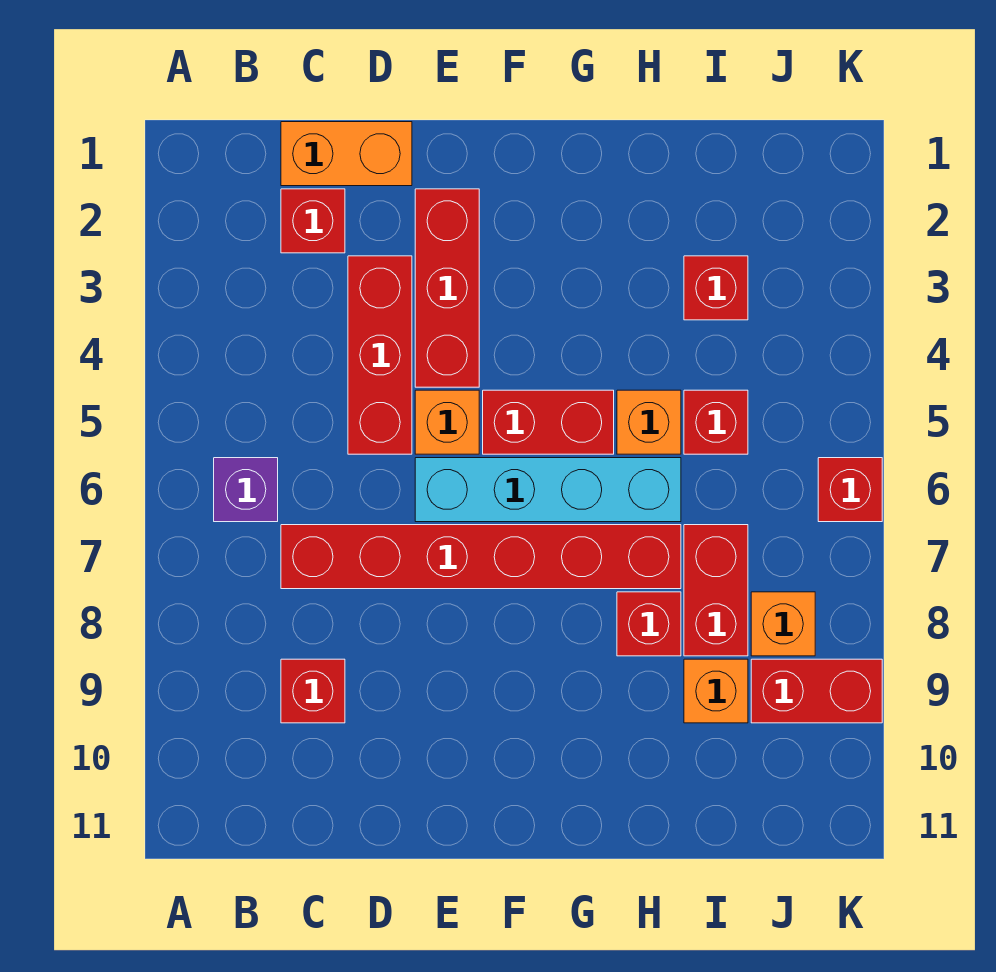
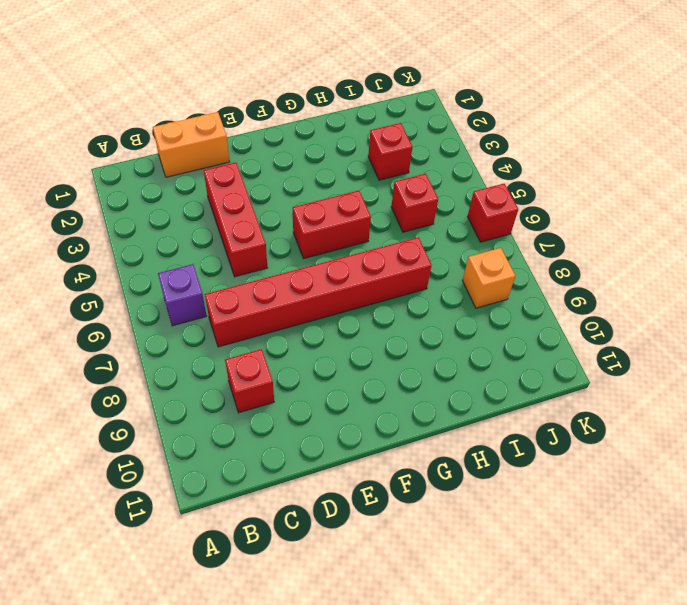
none -> red 1x1 brick [281,189,345,253]
none -> red 1x3 brick [415,189,479,387]
none -> orange 1x1 brick [415,390,479,454]

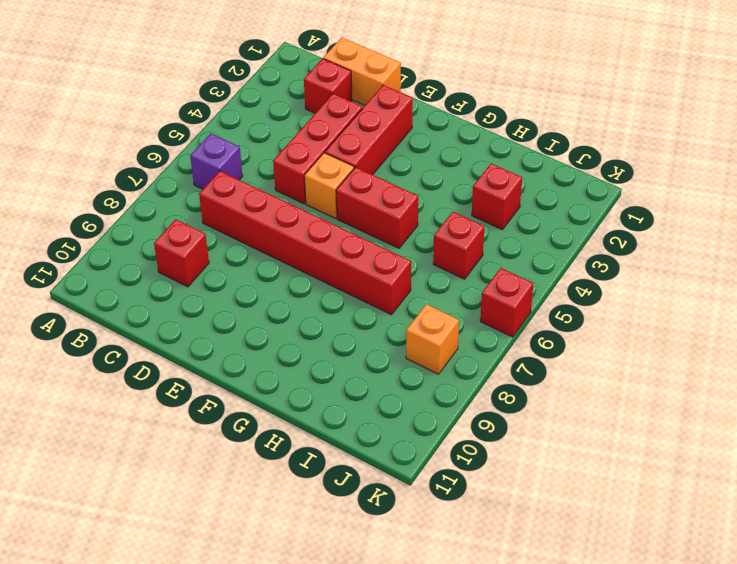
none -> cyan 1x4 brick [415,458,681,522]
none -> orange 1x1 brick [617,390,681,454]
none -> red 1x1 brick [617,592,681,656]

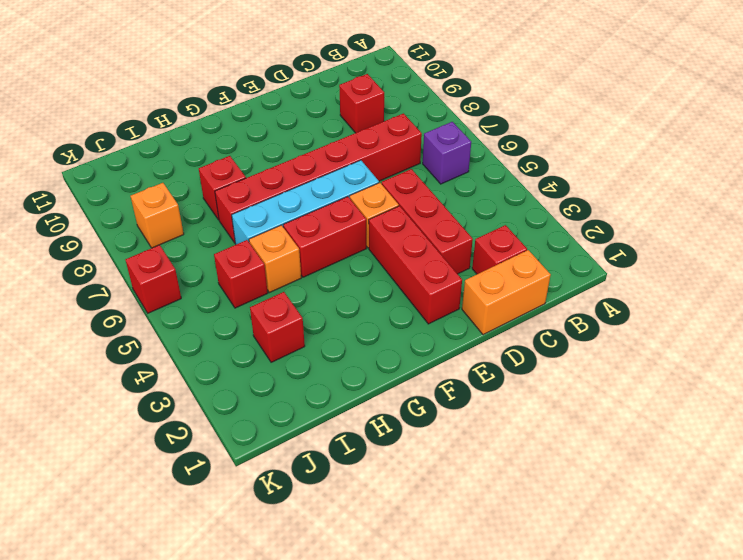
none -> red 1x2 brick [684,525,748,656]
none -> orange 1x1 brick [684,659,748,723]
none -> red 1x2 brick [751,659,882,723]

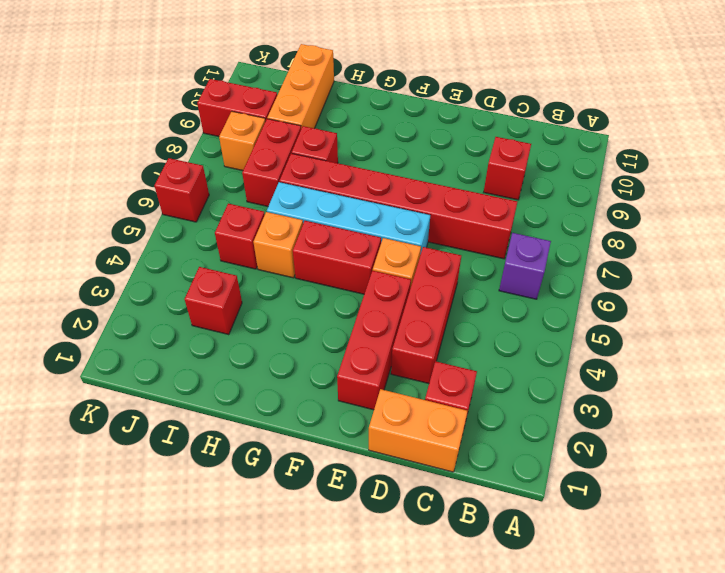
orange 1x3 brick [267,44,334,129] -> orange 1x1 brick [684,659,748,723]

